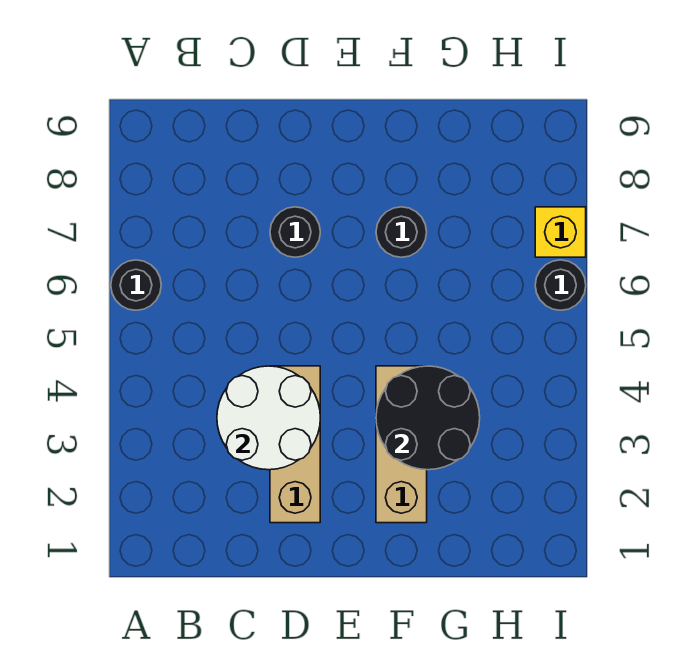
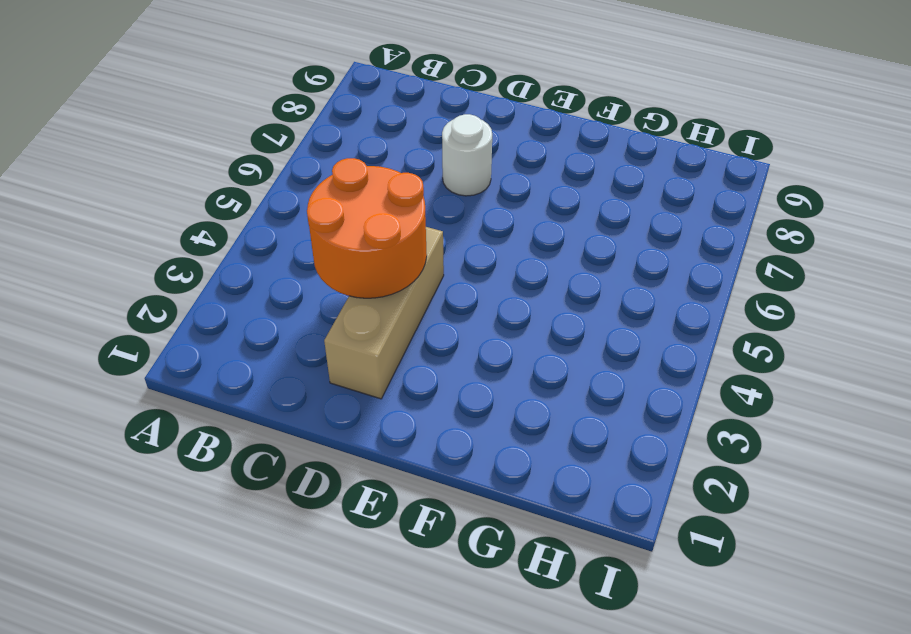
orange 2x2 round brick [307,158,427,298] -> white 2x2 round brick [217,366,320,470]
white 1x1 round brick [442,114,492,196] -> black 1x1 round brick [270,207,320,257]
none -> black 1x1 round brick [111,260,161,310]
none -> tan 1x3 brick [376,366,427,523]

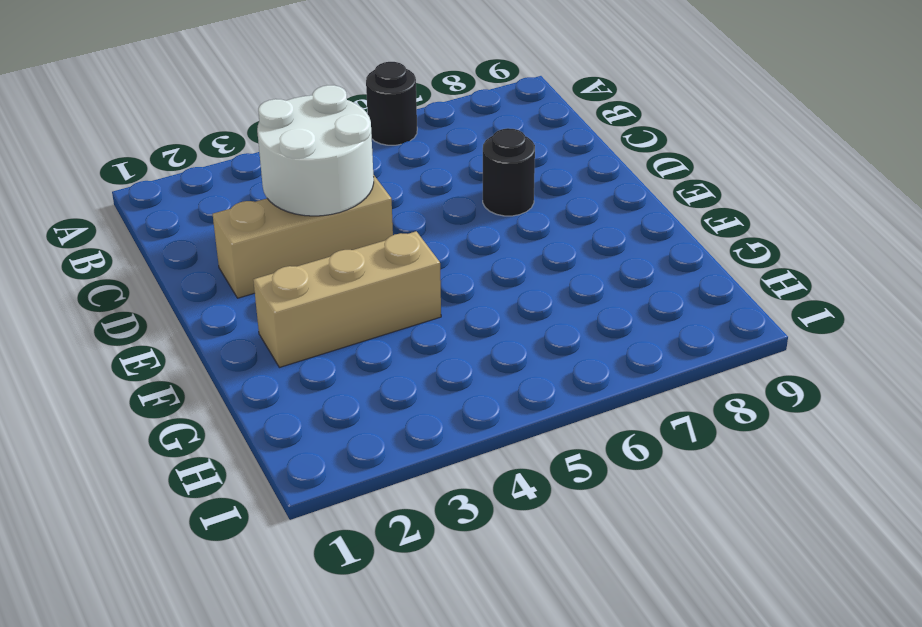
none -> black 1x1 round brick [376,207,427,257]
none -> black 1x1 round brick [535,260,586,310]

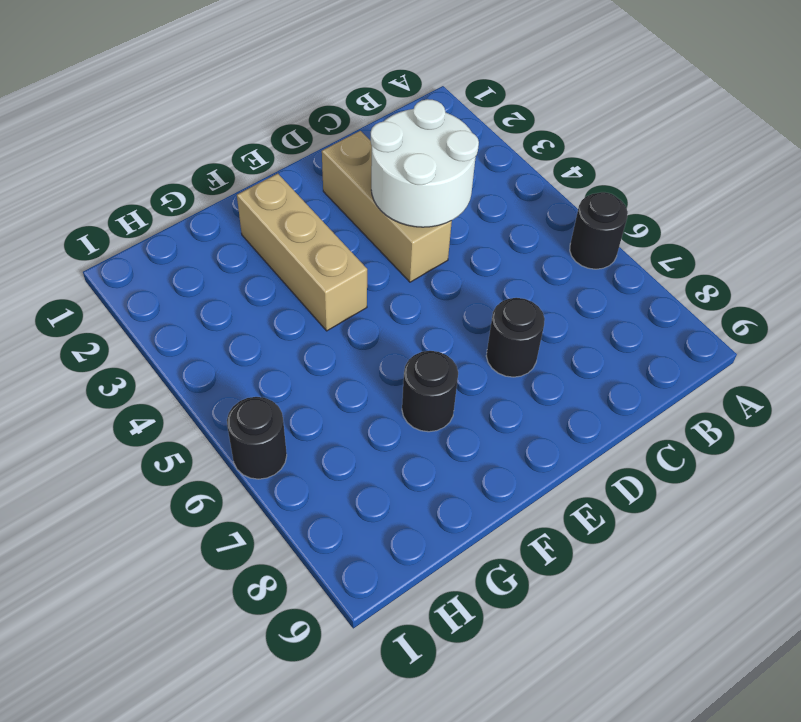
none -> yellow 1x1 brick [535,207,586,257]
none -> black 2x2 round brick [376,366,480,470]

